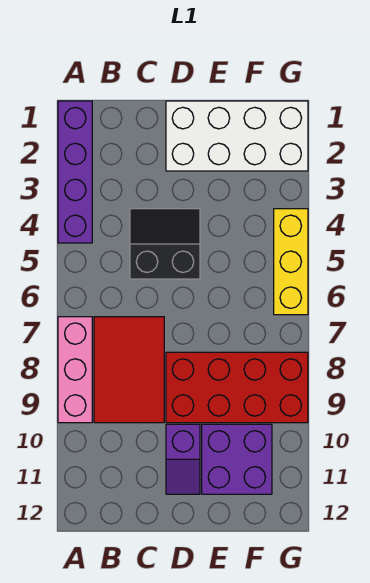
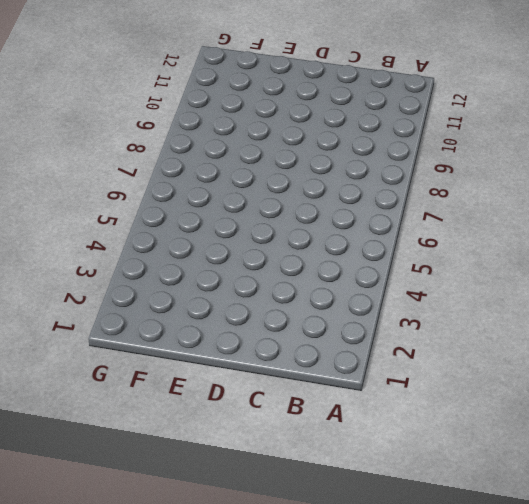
none -> purple 1x4 brick [58,101,92,243]
none -> pink 1x3 brick [58,317,92,423]

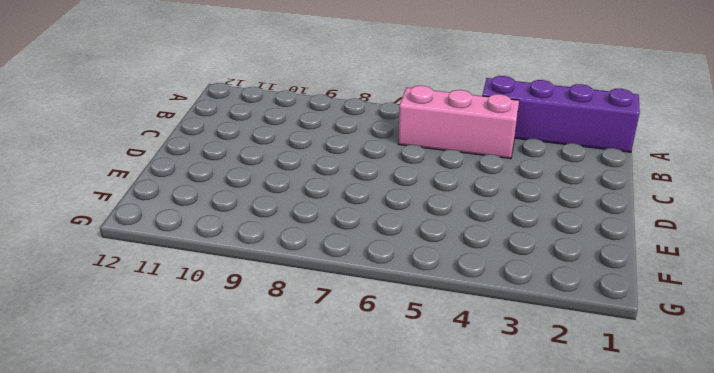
pink 1x3 brick [398,86,519,159] -> pink 1x3 brick moved to [58,317,92,423]
none -> red 2x3 tile [94,317,164,423]
none -> black 2x2 slope [130,209,200,279]

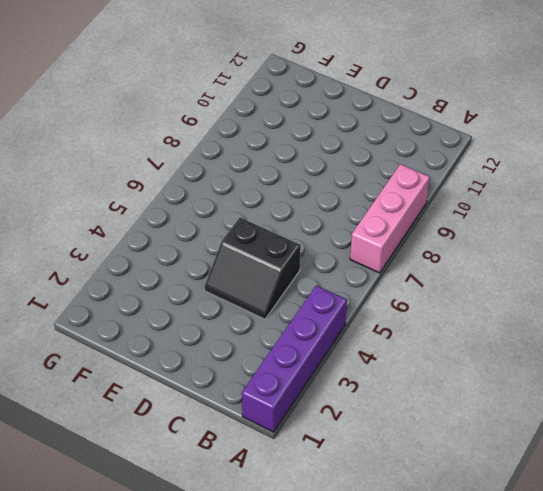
none -> red 2x3 tile [94,317,164,423]
none -> white 2x4 brick [166,101,308,171]

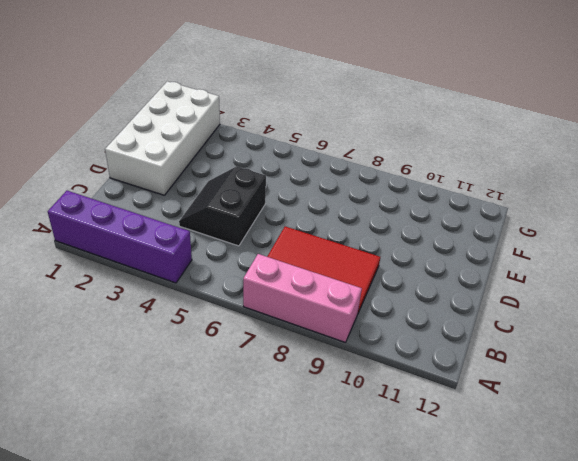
none -> red 2x4 brick [166,352,308,423]
none -> purple 1x2 slope [166,424,200,494]

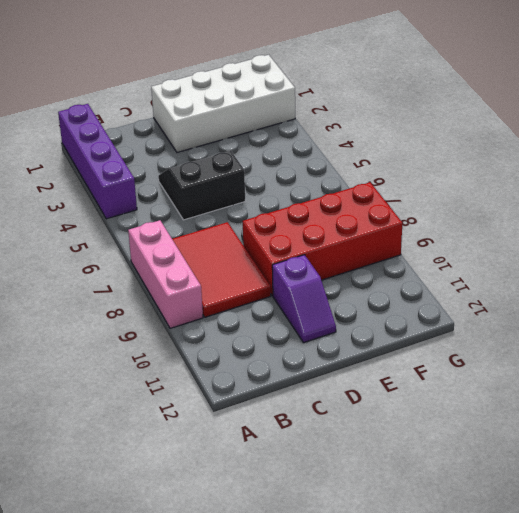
none -> purple 2x2 brick [202,424,272,494]
none -> yellow 1x3 brick [274,209,308,315]

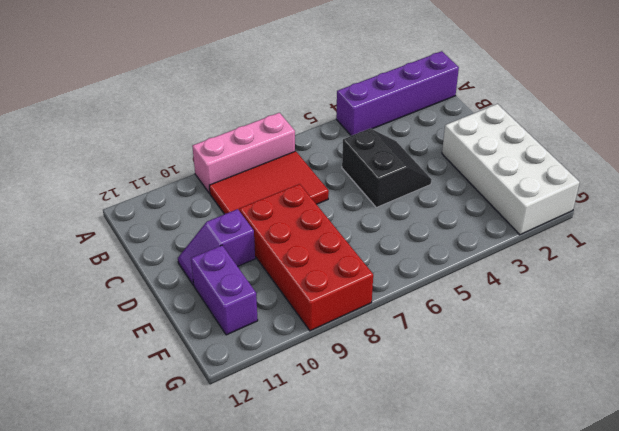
purple 1x2 brick [191,245,258,335] -> purple 2x2 brick [202,424,272,494]
none -> yellow 1x3 brick [274,209,308,315]

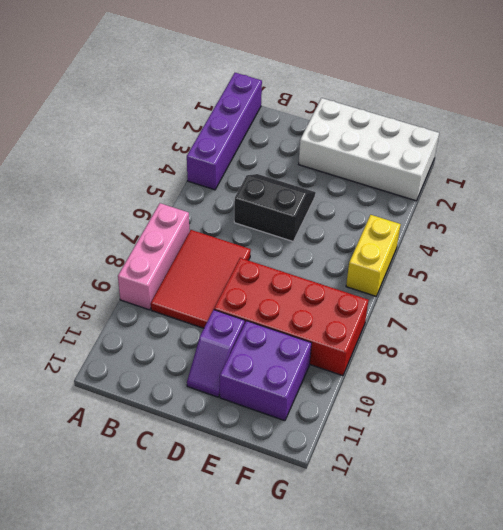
yellow 1x2 brick [346,215,401,296] -> yellow 1x3 brick [274,209,308,315]

